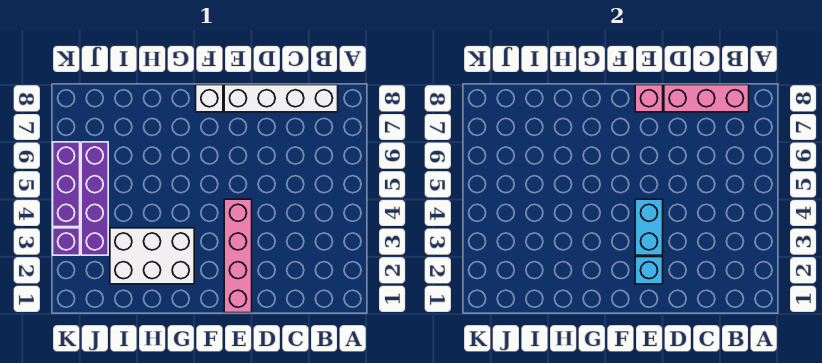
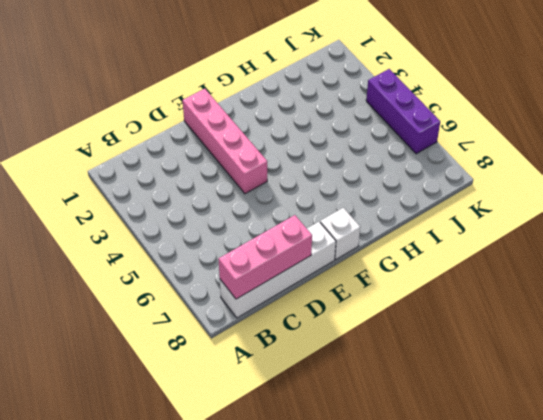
none -> white 2x3 brick [110,228,194,284]
none -> purple 1x4 brick [81,142,108,255]

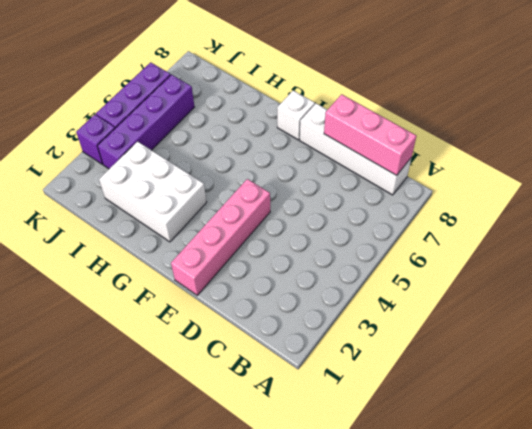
none -> cyan 1x1 brick [635,257,663,284]
none -> cyan 1x2 brick [635,199,663,255]

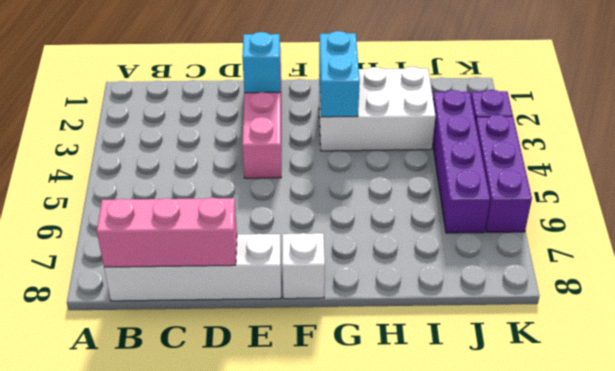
cyan 1x2 brick [319,31,360,117] -> cyan 1x2 brick moved to [635,199,663,255]
none -> pink 1x1 brick [635,85,663,112]

